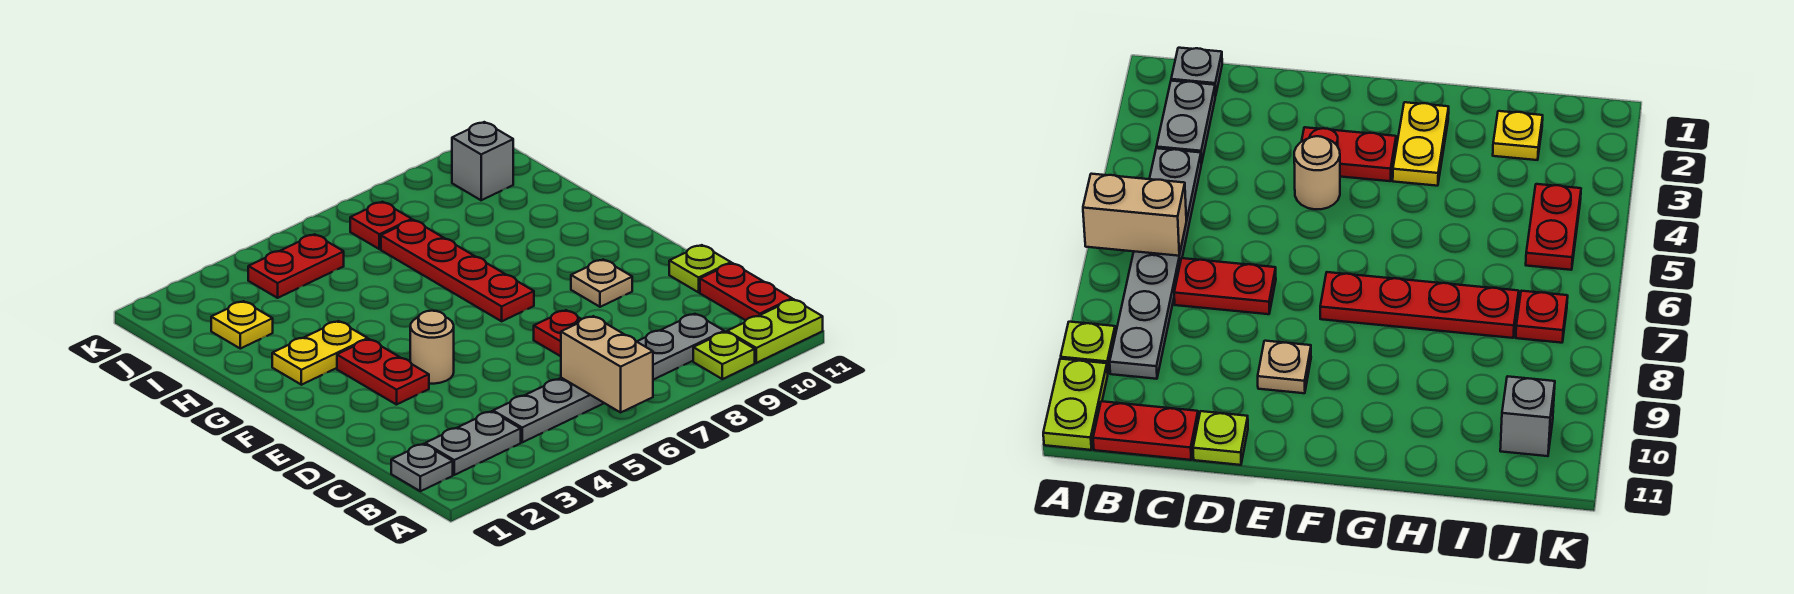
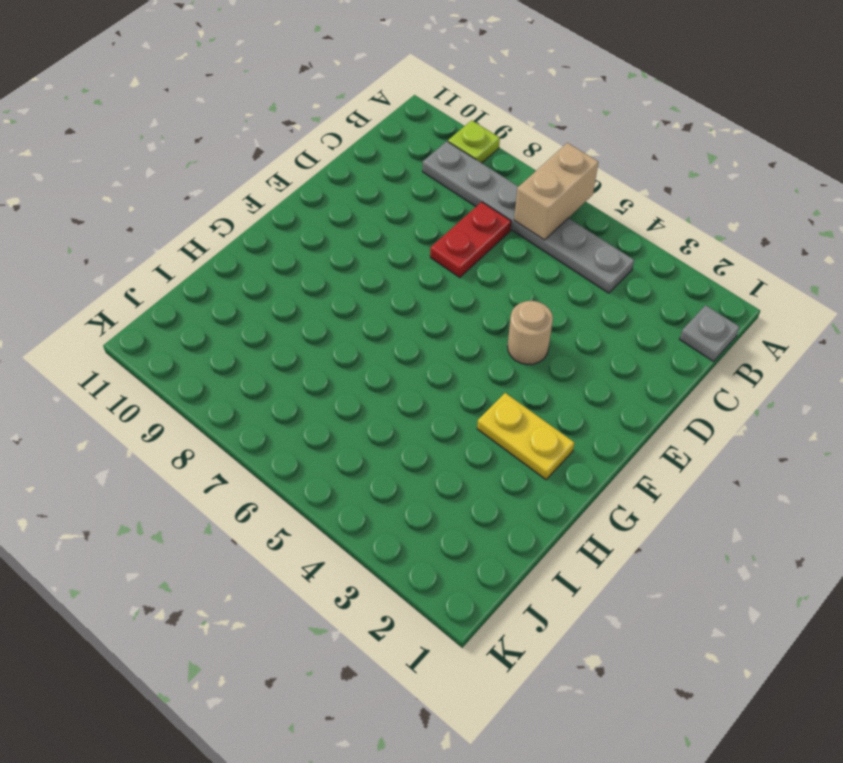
none -> lime 1x2 plate [727,299,823,363]
none -> grey 1x2 plate [425,411,521,475]
none -> red 1x2 plate [700,263,792,320]

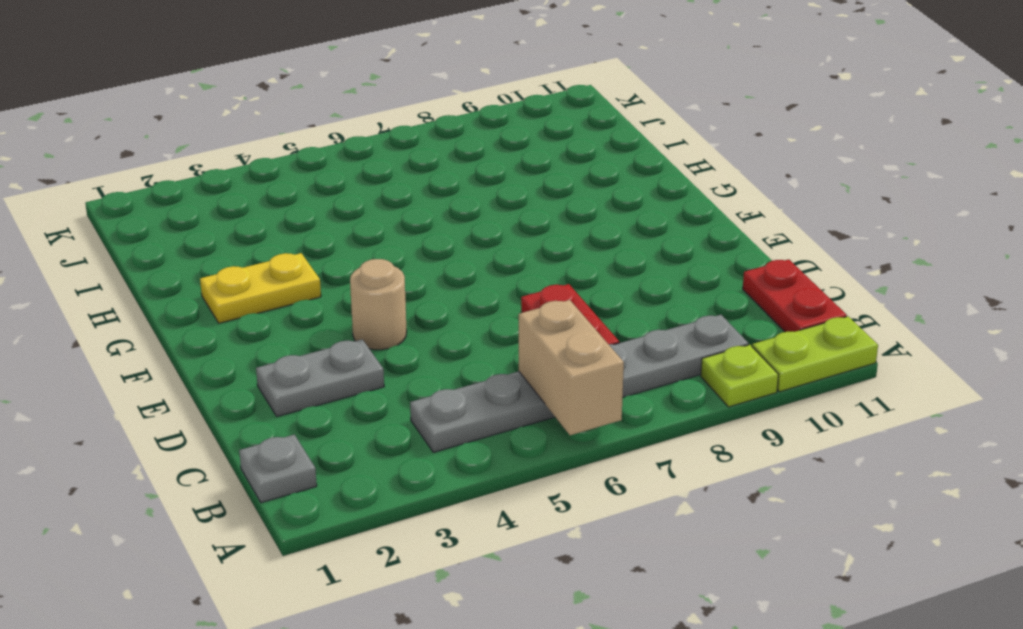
grey 1x2 plate [256,339,384,417] -> grey 1x2 plate moved to [425,411,521,475]
none -> lime 1x1 plate [669,245,731,292]
none -> red 1x2 plate [337,339,429,405]
none -> tan 1x1 plate [571,260,632,307]

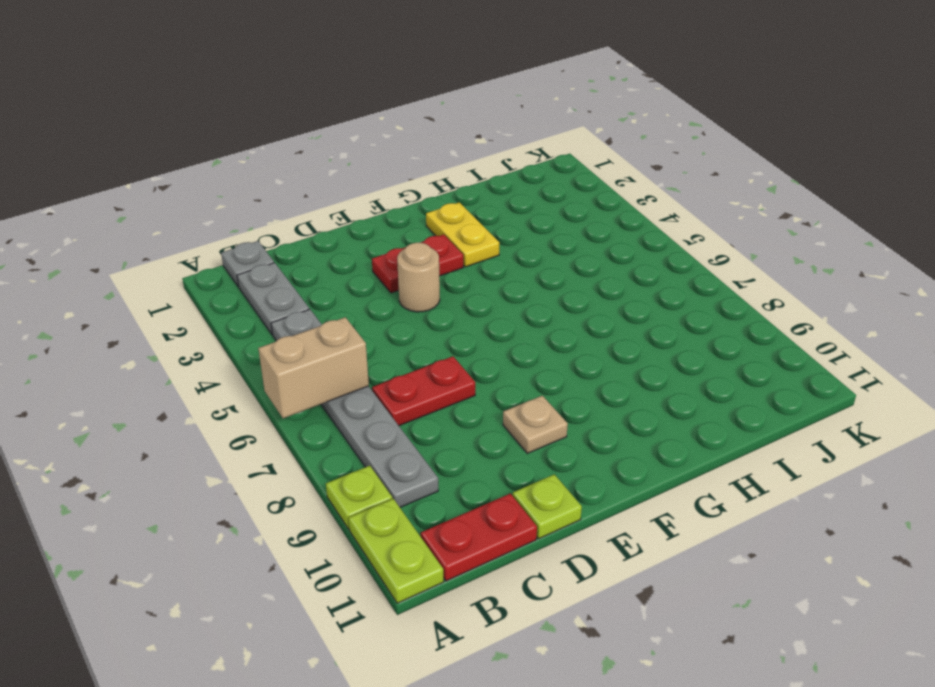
none -> red 1x4 plate [381,220,534,321]
none -> yellow 1x1 plate [211,301,273,349]
none -> red 1x2 plate [248,234,344,298]

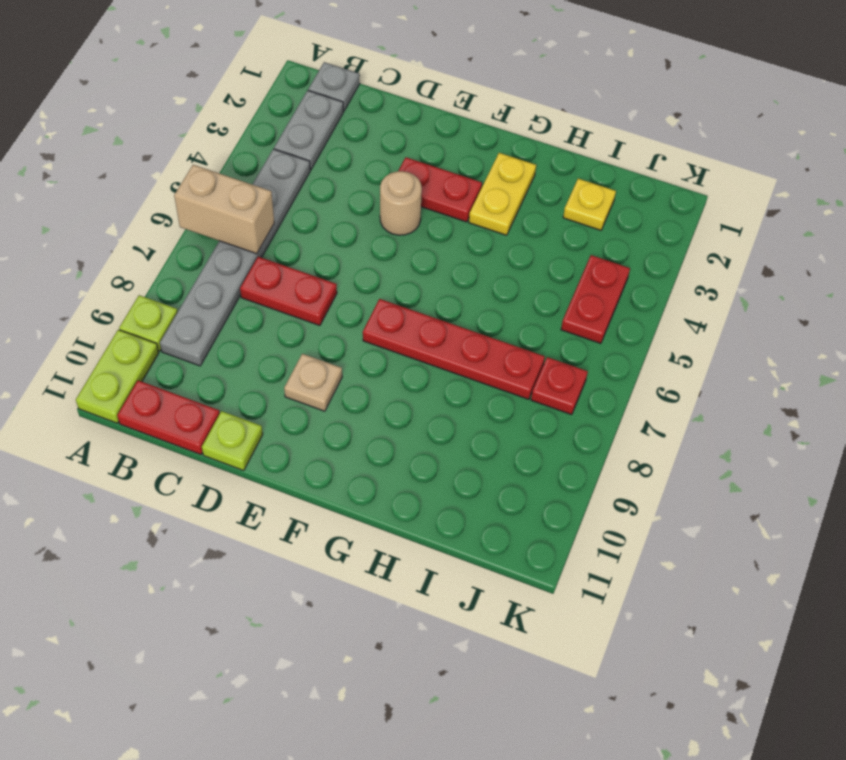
none -> grey 1x1 brick [452,122,513,200]

